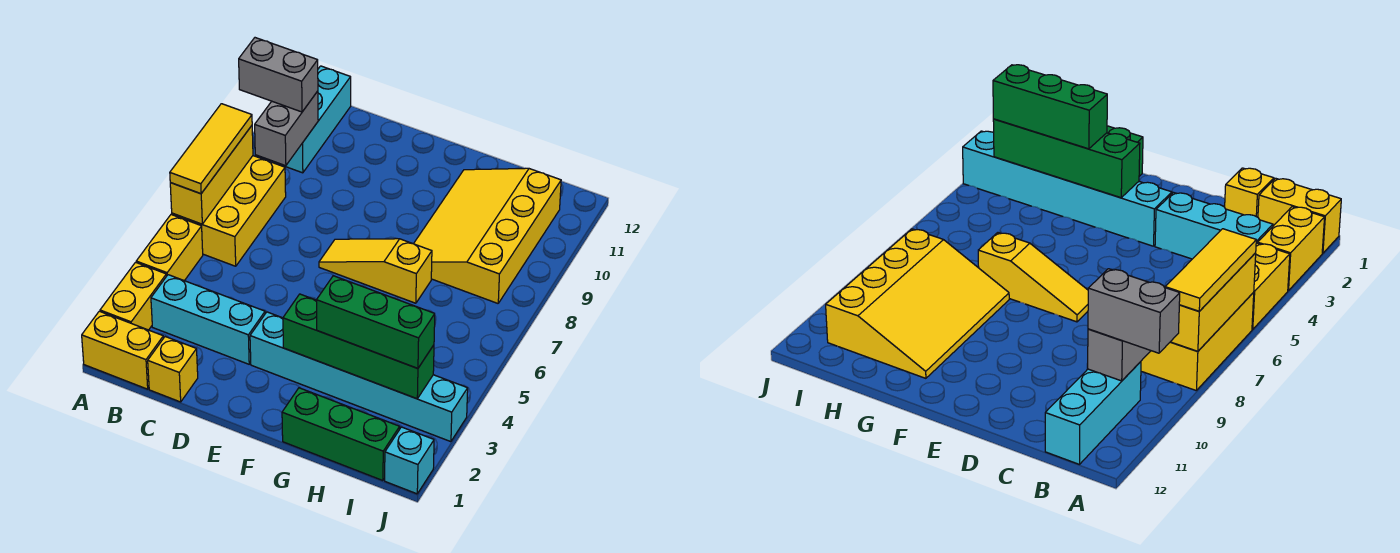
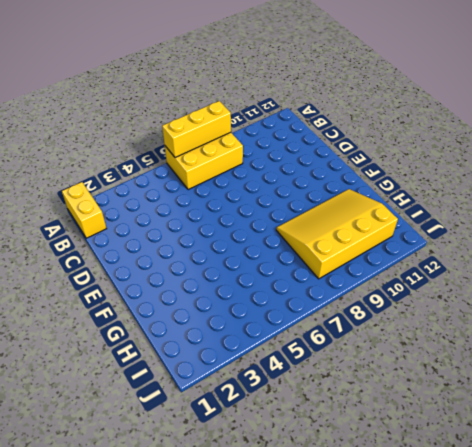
none -> yellow 1x2 brick [100,262,166,330]
none -> yellow 1x2 brick [136,214,203,281]
none -> cyan 1x3 brick [151,275,265,364]

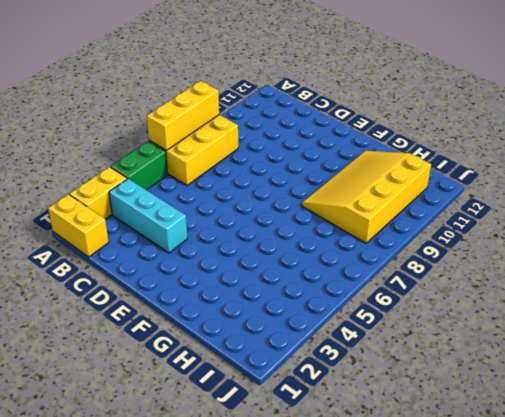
green 1x2 brick [111,141,168,190] -> yellow 1x2 brick [136,214,203,281]
none -> cyan 1x3 brick [273,66,351,173]
none -> yellow 1x1 brick [148,337,198,402]
none -> cyan 1x6 brick [250,312,468,442]

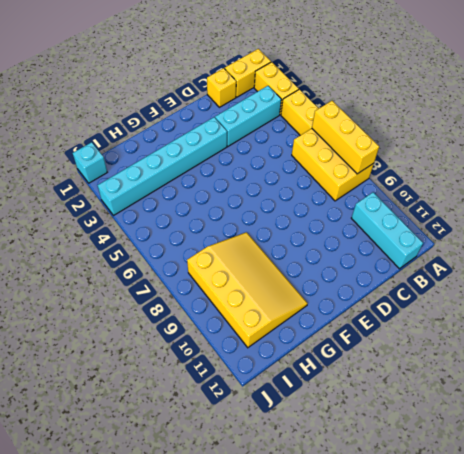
none -> yellow 1x3 slope [319,239,432,303]
none -> green 1x3 brick [282,388,400,481]
none -> grey 1x2 brick [255,91,318,166]

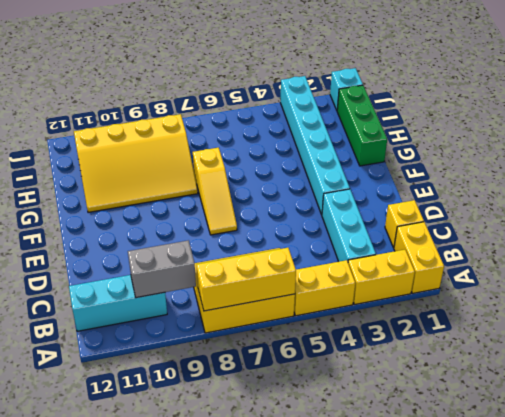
none -> green 1x4 brick [283,294,434,399]
none -> yellow 1x3 tile [170,104,252,194]
none -> grey 1x2 brick [239,38,318,112]

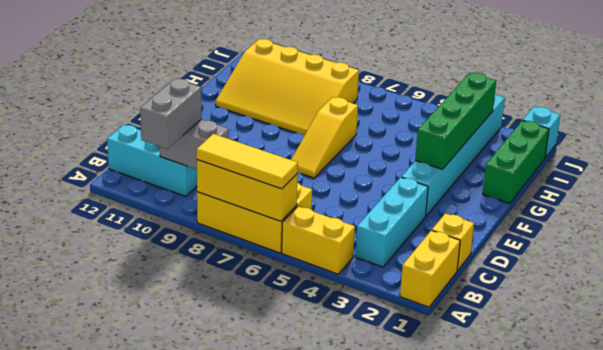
none -> yellow 1x2 brick [100,262,166,330]
none -> green 1x3 brick [317,276,435,368]

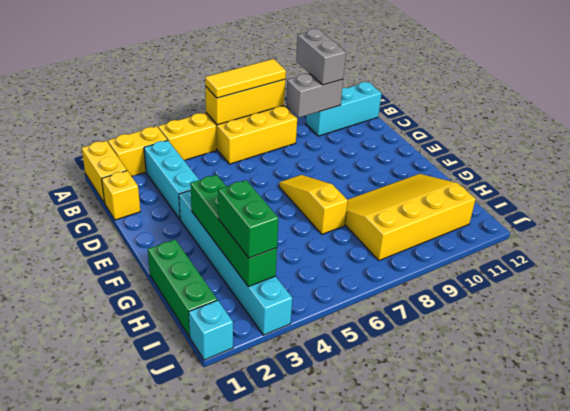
green 1x2 brick [218,180,278,258] -> green 1x3 brick [317,276,435,368]

